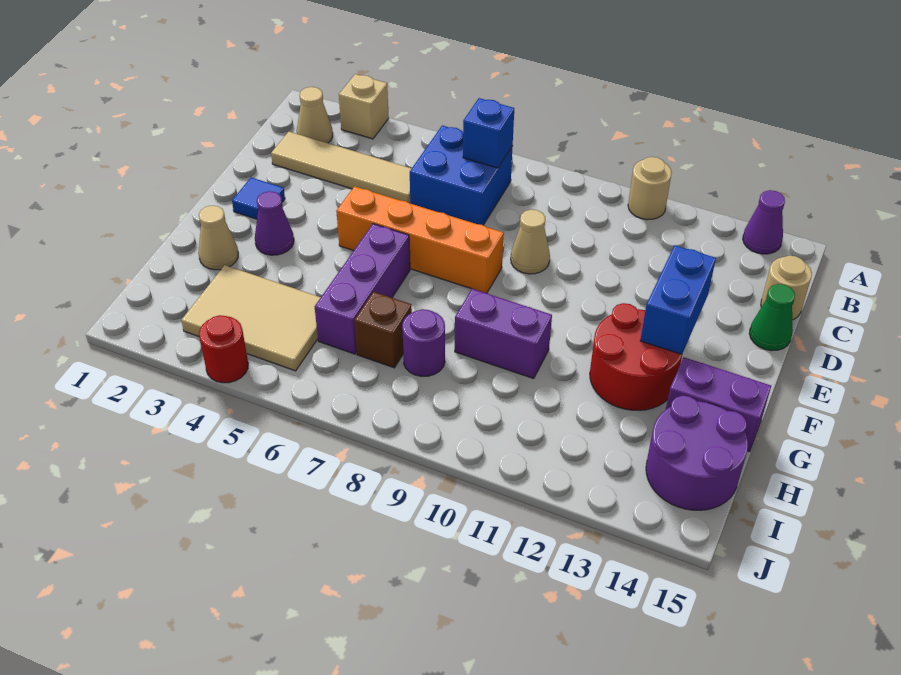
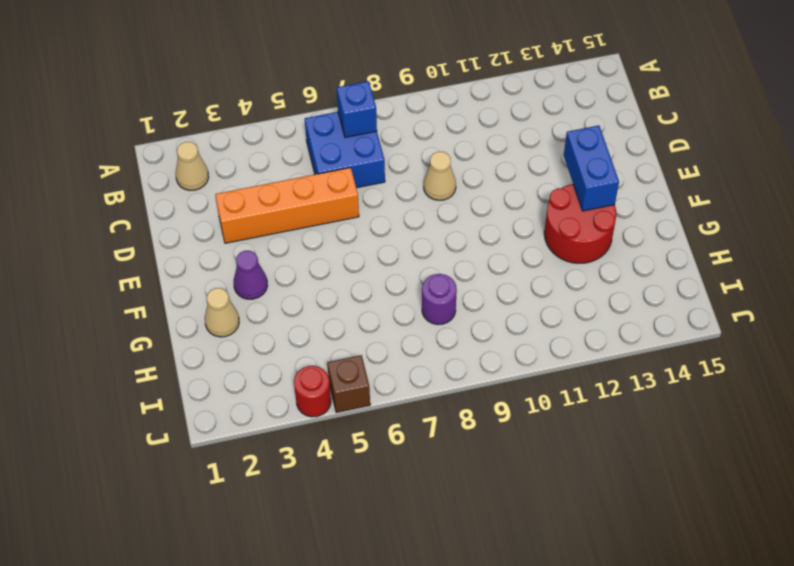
orange 1x4 brick [215,168,359,243] -> orange 1x4 brick moved to [336,186,504,293]
brown 1x1 brick [327,355,370,413] -> brown 1x1 brick moved to [354,292,412,368]
none -> tan 1x1 brick [339,74,389,139]
none -> tan 1x1 round brick [628,157,672,220]
none -> purple 1x1 cone [743,190,785,254]

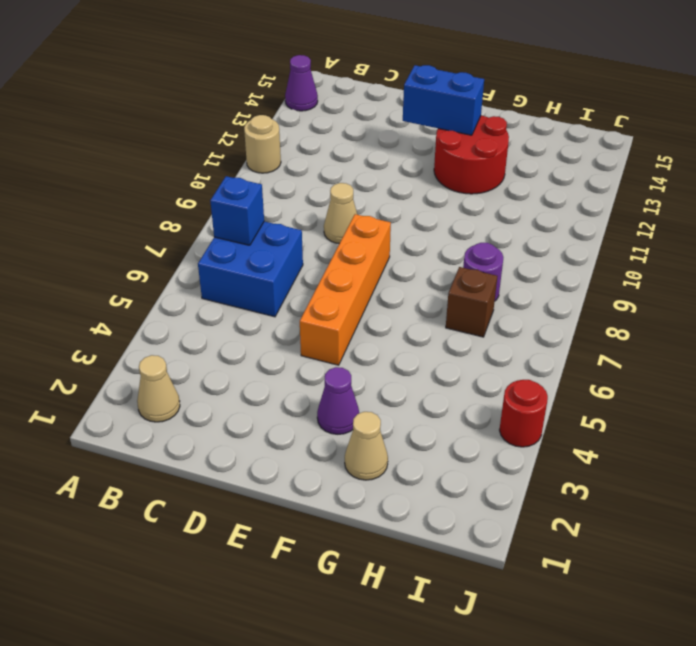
none -> tan 1x1 brick [339,74,389,139]
none -> tan 1x4 tile [271,132,412,203]
none -> tan 1x1 round brick [761,256,812,320]

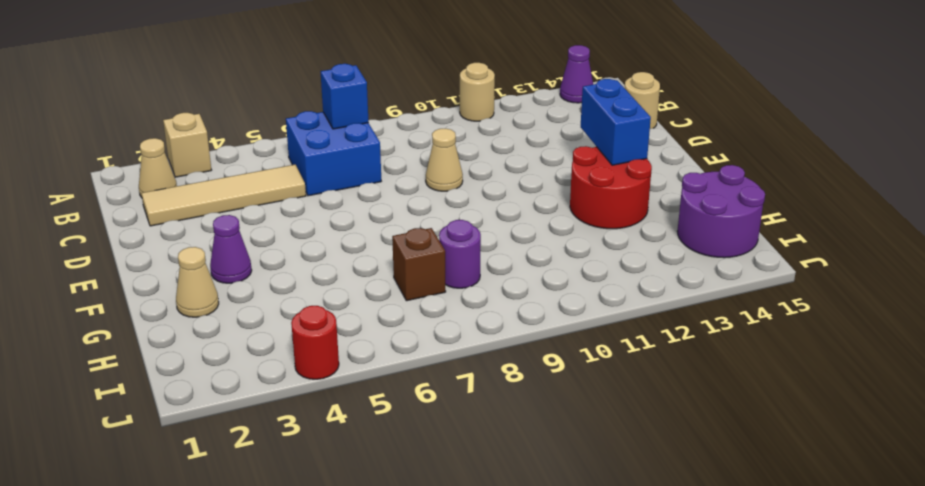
none -> green 1x1 cone [749,284,795,351]
none -> blue 1x1 tile [232,178,285,219]
none -> orange 1x4 brick [336,186,504,293]

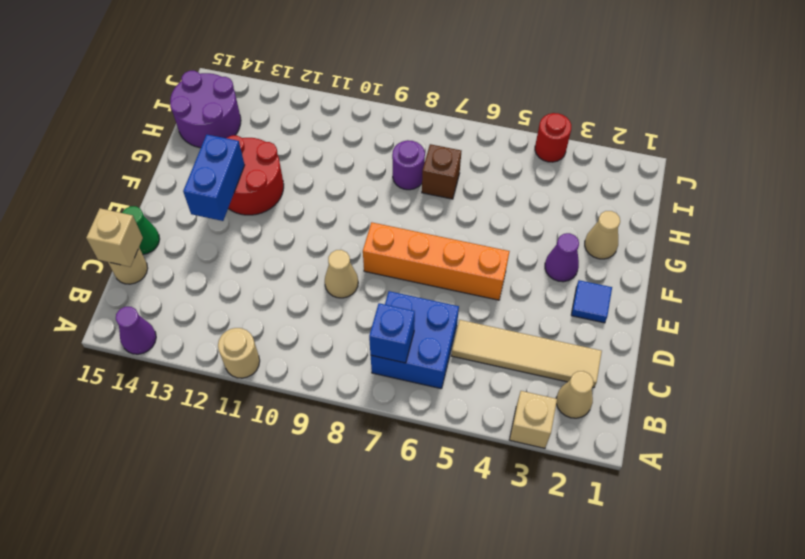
tan 1x1 brick [86,208,143,267] -> none
none -> purple 1x3 brick [315,224,410,354]
none -> purple 1x2 brick [455,289,552,379]
none -> purple 1x2 brick [666,357,771,452]

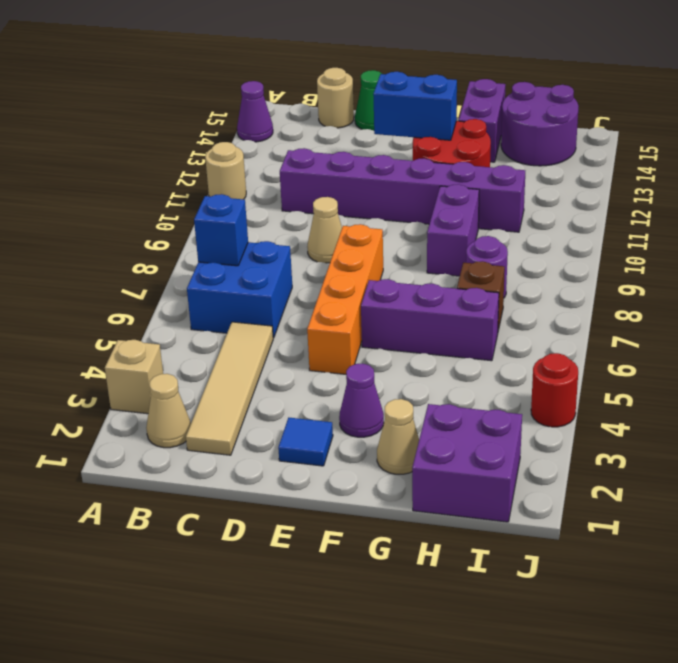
purple 1x6 brick [280,148,525,232] -> none
purple 2x2 brick [412,404,522,522] -> none
none -> tan 2x3 tile [181,265,321,371]

